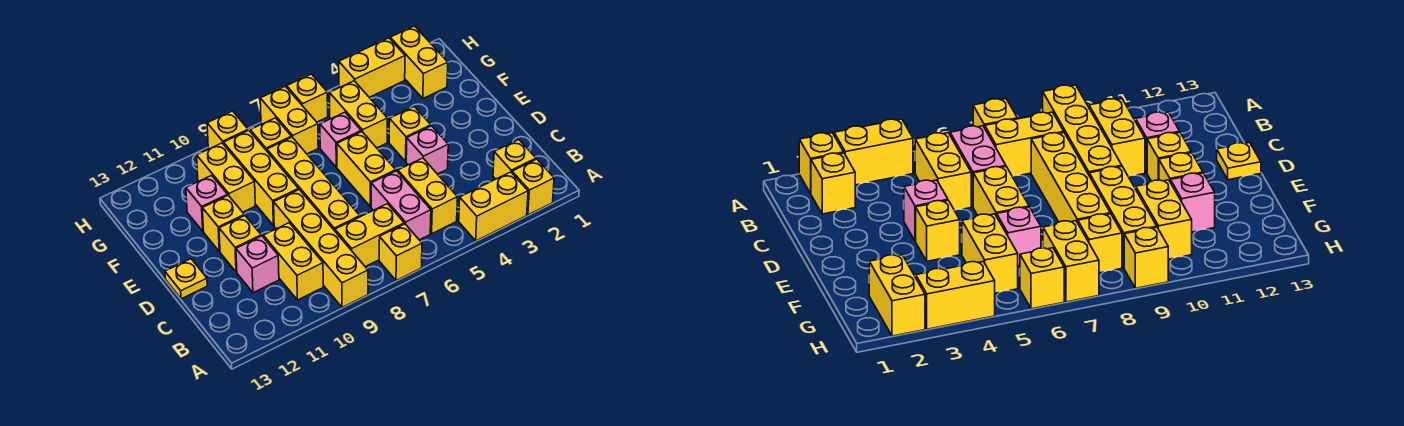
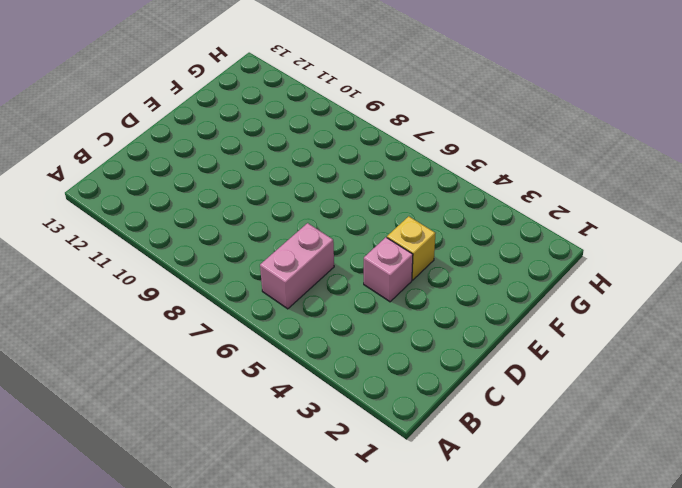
none -> yellow 1x1 brick [512,159,554,215]
none -> yellow 1x2 brick [459,172,528,241]
none -> yellow 1x1 brick [379,224,422,281]

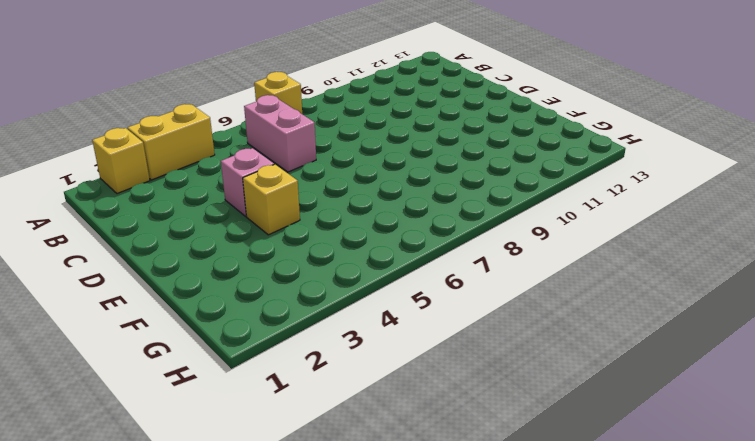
none -> yellow 1x4 brick [274,190,368,307]
none -> yellow 1x1 brick [493,140,536,179]
none -> yellow 1x2 brick [398,158,457,234]

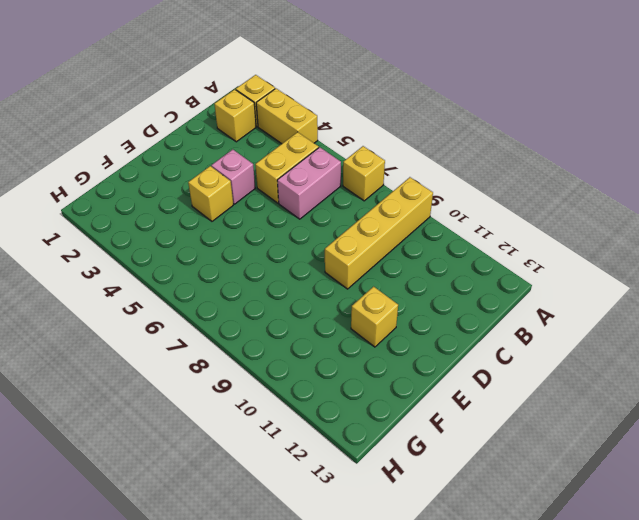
none -> yellow 1x2 brick [335,204,404,267]
none -> yellow 1x2 brick [263,223,323,300]
none -> yellow 1x4 brick [267,137,360,231]

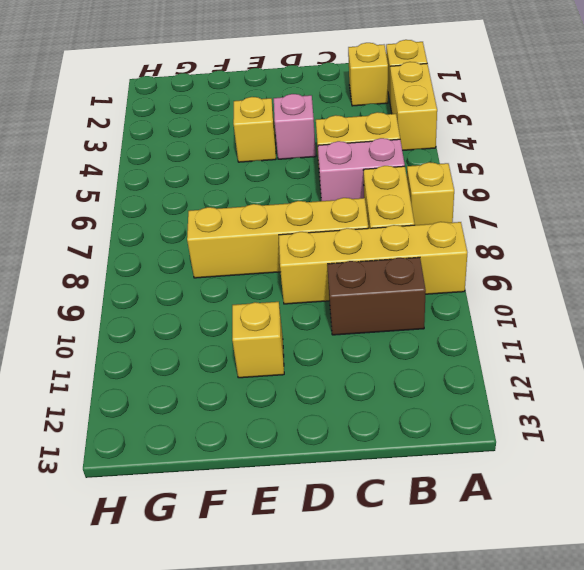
brown 1x2 brick [327,257,426,335] -> yellow 1x2 brick [263,223,323,300]
none -> pink 1x1 brick [236,236,279,293]
none -> yellow 1x2 brick [337,132,396,207]
none -> yellow 1x1 brick [219,216,261,272]

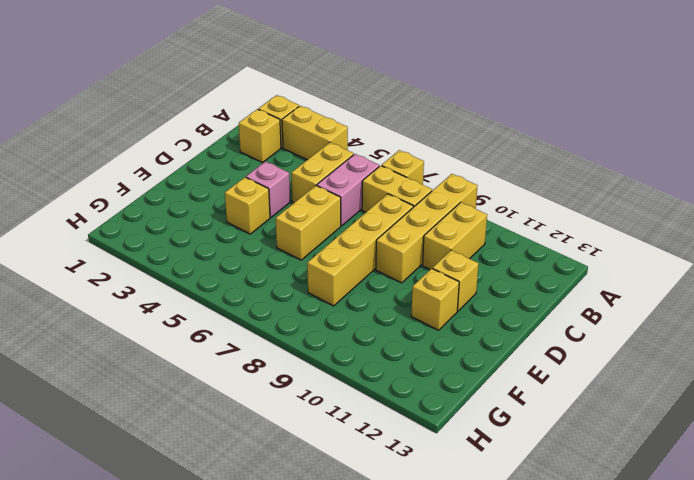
none -> pink 1x1 brick [236,236,279,293]
none -> yellow 1x1 plate [165,259,207,299]
none -> yellow 1x3 brick [224,130,299,225]

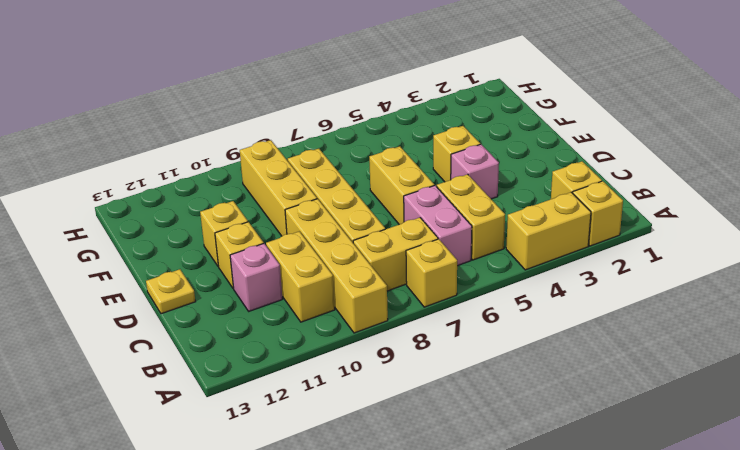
none -> yellow 1x2 brick [329,81,387,148]
none -> pink 1x1 brick [320,112,361,167]
none -> yellow 1x2 brick [197,143,255,212]

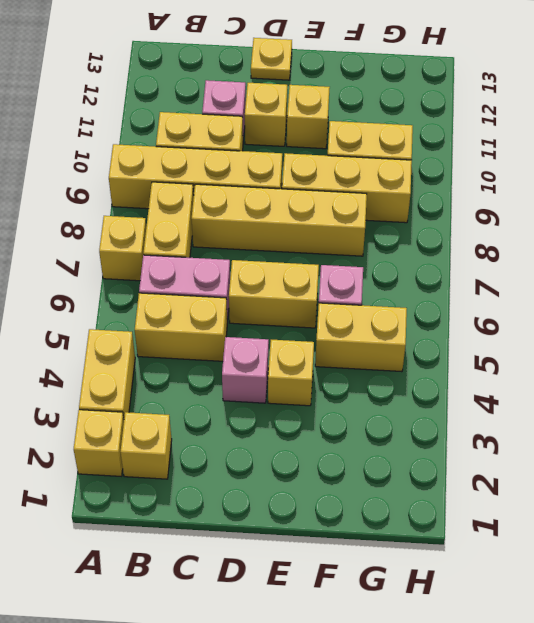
none -> pink 1x1 brick [186,175,228,231]
none -> yellow 1x2 brick [390,26,448,98]
none -> yellow 1x2 brick [260,86,318,154]

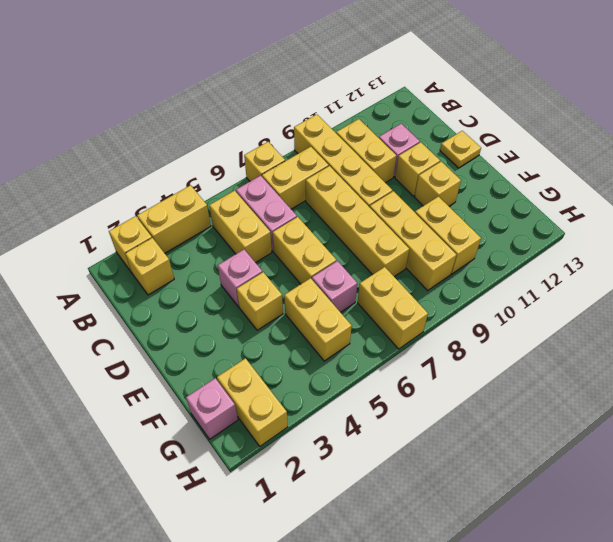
pink 1x1 brick [186,378,238,439] -> pink 1x1 brick moved to [186,175,228,231]
none -> yellow 1x1 brick [250,118,291,151]
none -> yellow 1x2 brick [339,38,405,97]
none -> yellow 1x1 brick [287,74,328,122]

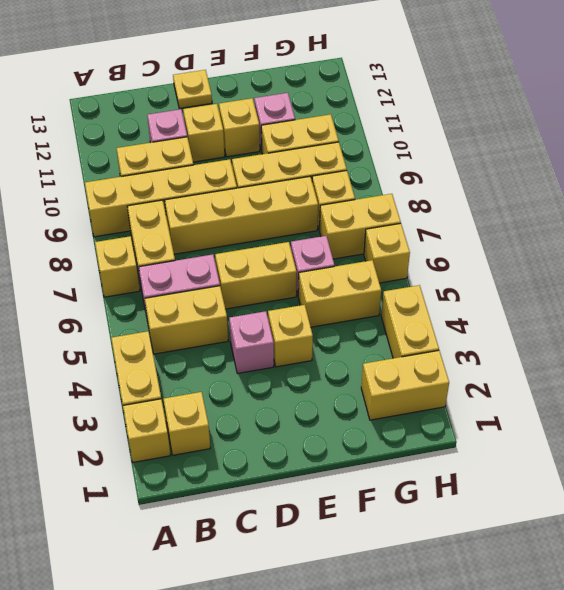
none -> yellow 1x1 brick [207,111,248,149]

